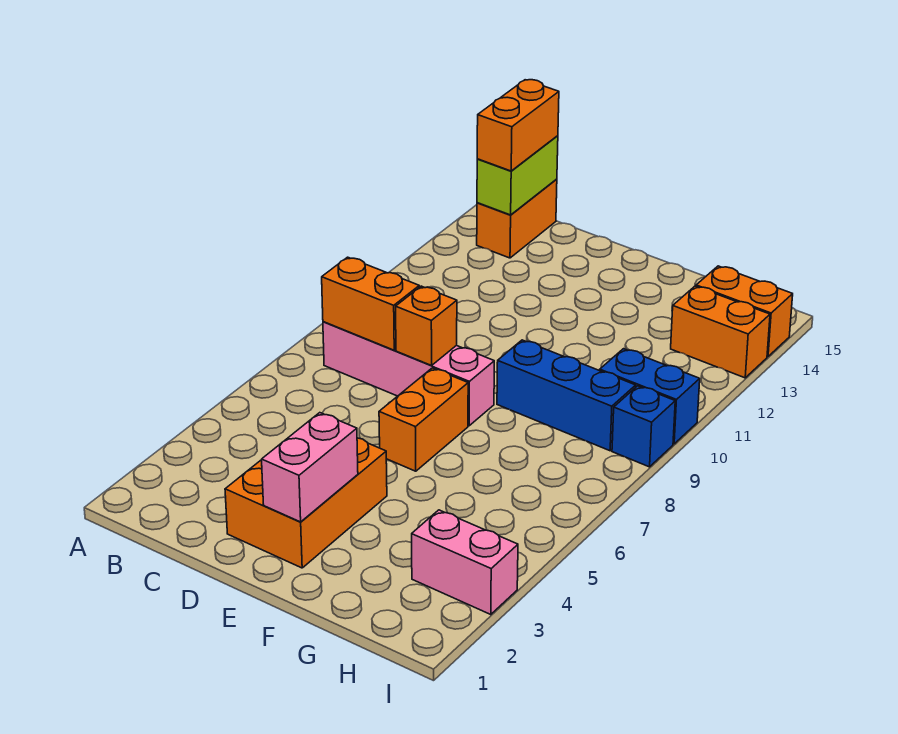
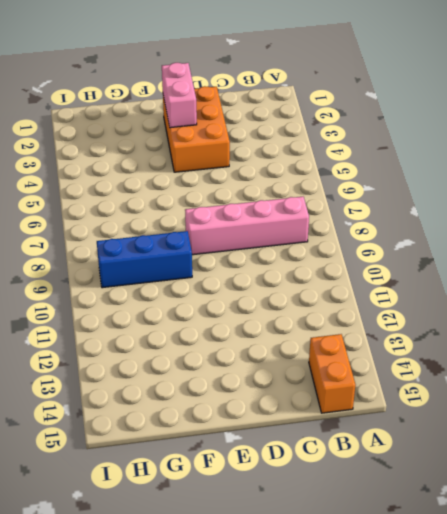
none -> orange 1x2 brick [379,368,468,471]
none -> pink 1x2 brick [412,510,518,614]
none -> blue 1x2 brick [600,349,700,444]

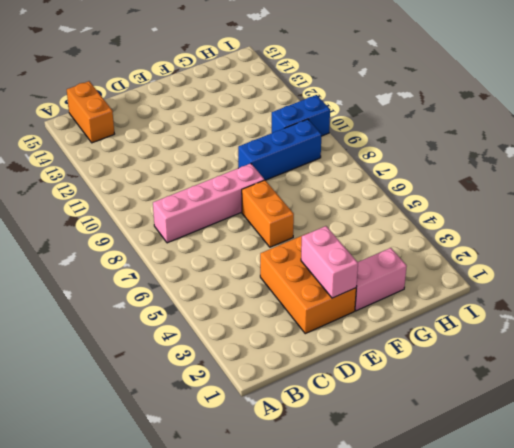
pink 1x2 brick [355,248,407,311] -> pink 1x2 brick moved to [412,510,518,614]
none -> orange 1x2 brick [671,286,770,378]
none -> orange 1x2 brick [696,266,793,357]
none -> blue 1x1 brick [612,386,675,467]

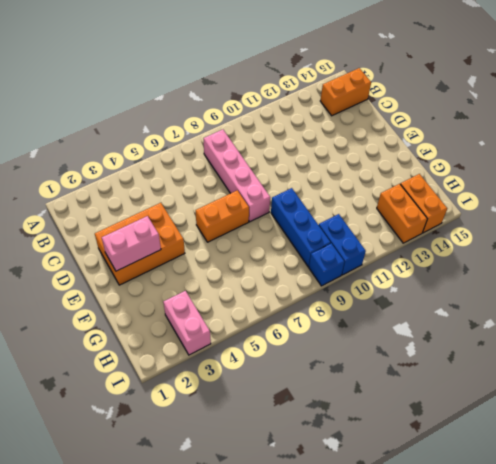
none -> orange 1x2 brick [322,257,419,350]
none -> lime 1x2 brick [477,136,558,215]
none -> orange 1x1 brick [396,286,457,365]

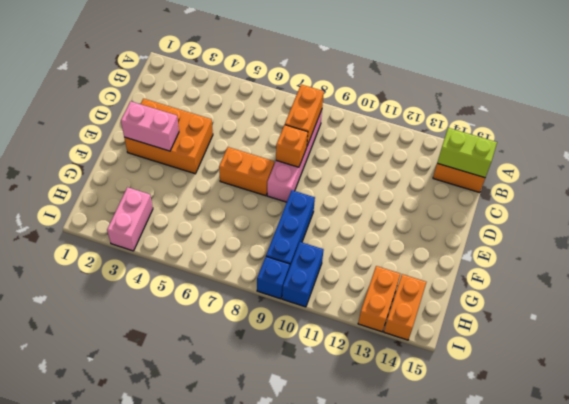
none -> orange 1x2 brick [477,80,559,171]

